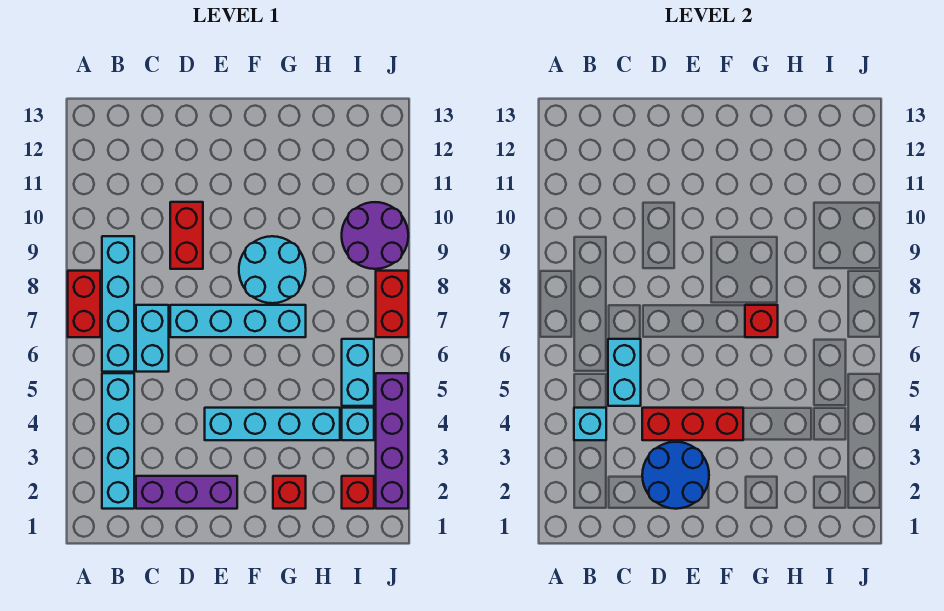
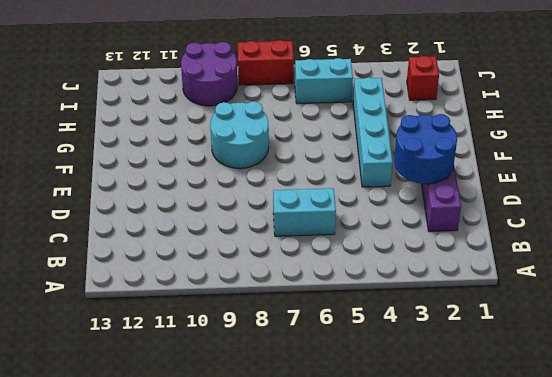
none -> red 1x2 brick [68,271,100,337]
none -> cyan 1x4 brick [102,373,134,509]
none -> cyan 1x4 brick [102,236,134,372]

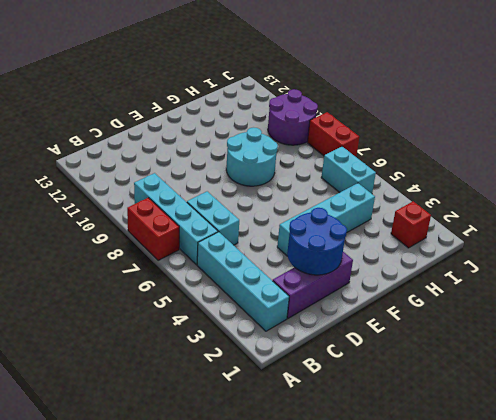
none -> cyan 1x4 brick [170,305,306,337]
none -> red 1x2 brick [170,202,203,269]
none -> red 1x1 brick [273,476,306,509]

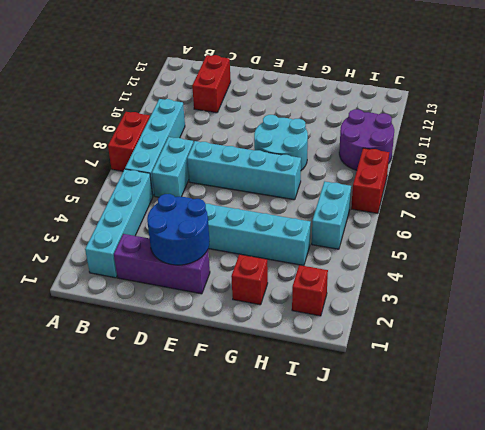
red 1x2 brick [192,55,231,113] -> red 1x2 brick moved to [170,202,203,269]
none -> cyan 1x1 brick [342,408,374,440]
none -> purple 1x4 brick [376,373,408,509]
none -> cyan 1x1 brick [574,408,606,440]

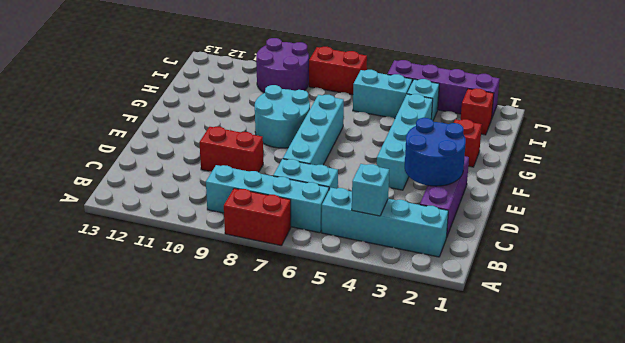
none -> cyan 1x2 brick [608,339,641,406]
none -> red 1x3 brick [642,408,743,440]
none -> red 1x1 brick [745,305,778,337]

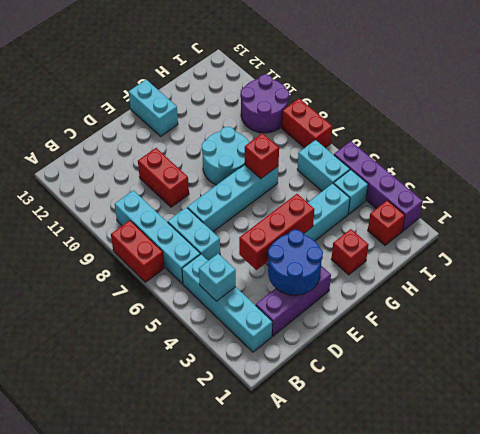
cyan 1x2 brick [129,80,178,136] -> cyan 1x2 brick moved to [608,339,641,406]

